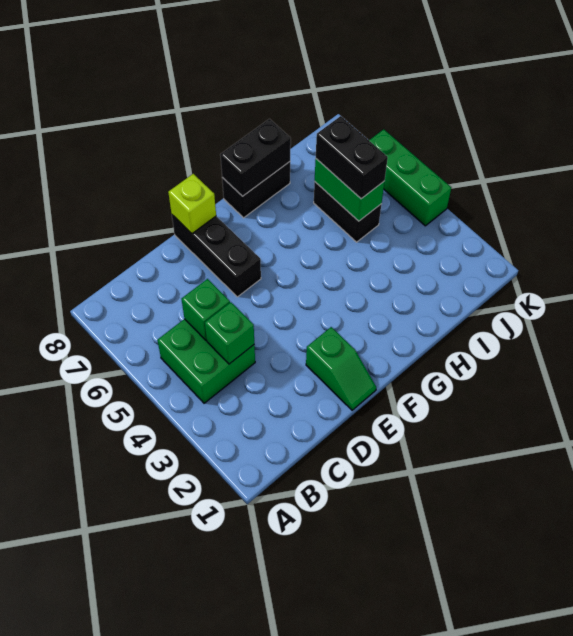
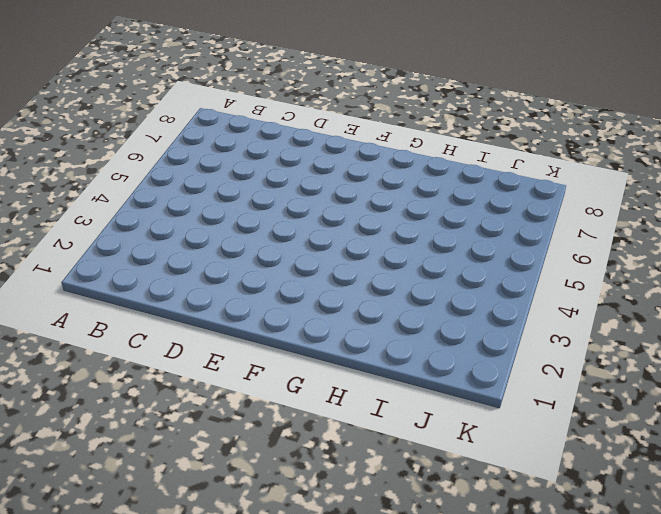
none -> green 2x2 brick [157,319,255,403]
none -> green 1x2 slope [306,327,376,410]
none -> black 1x3 brick [172,215,261,297]

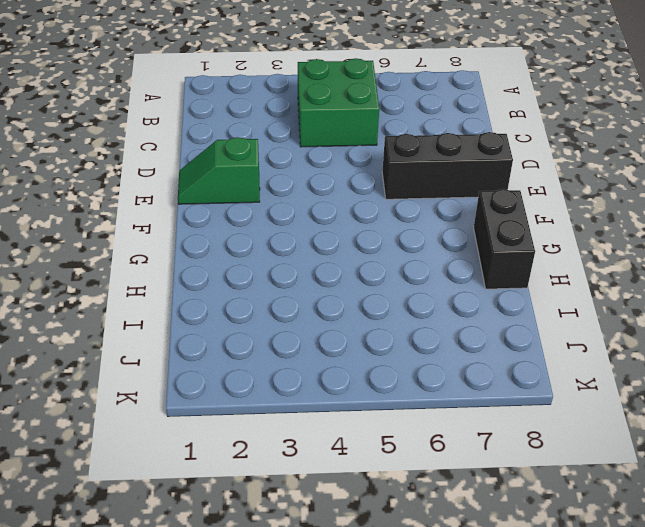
none -> black 1x2 brick [314,182,381,242]
none -> green 1x3 brick [369,129,451,226]
none -> green 1x1 brick [205,302,254,364]

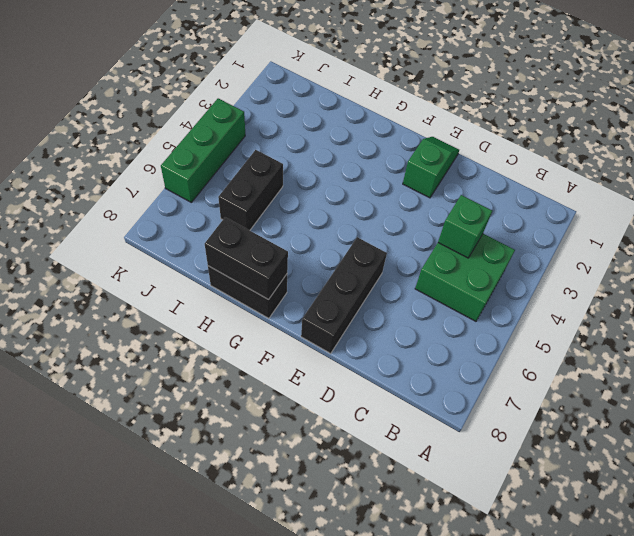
none -> green 1x1 brick [182,279,230,340]
none -> lime 1x1 brick [168,174,216,233]
none -> green 1x2 brick [315,159,385,221]

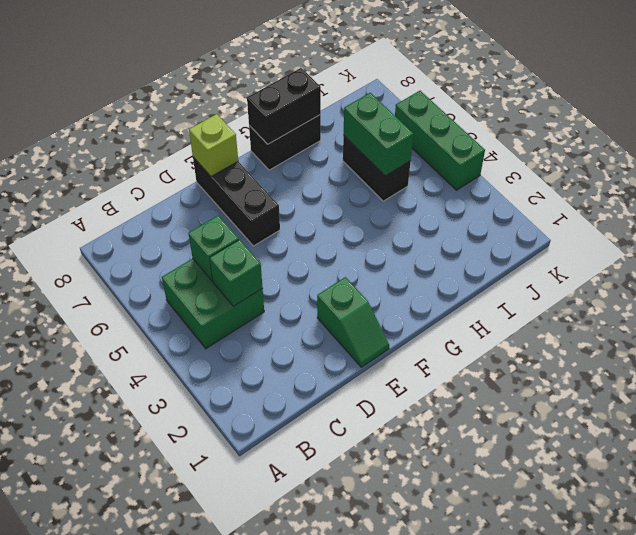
none -> black 1x2 brick [316,116,388,199]

